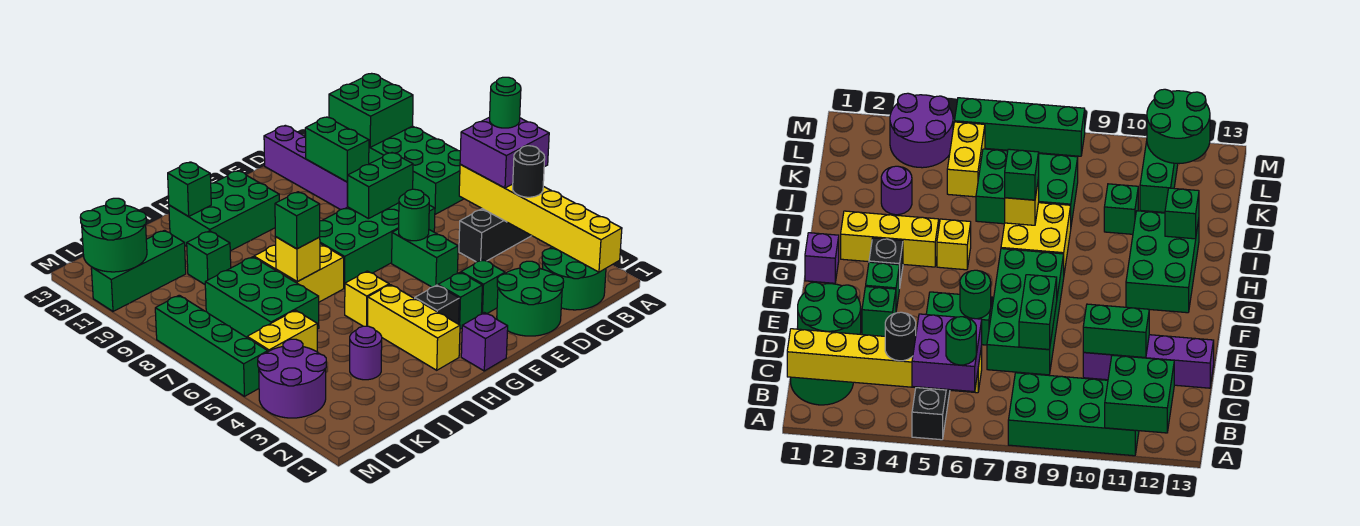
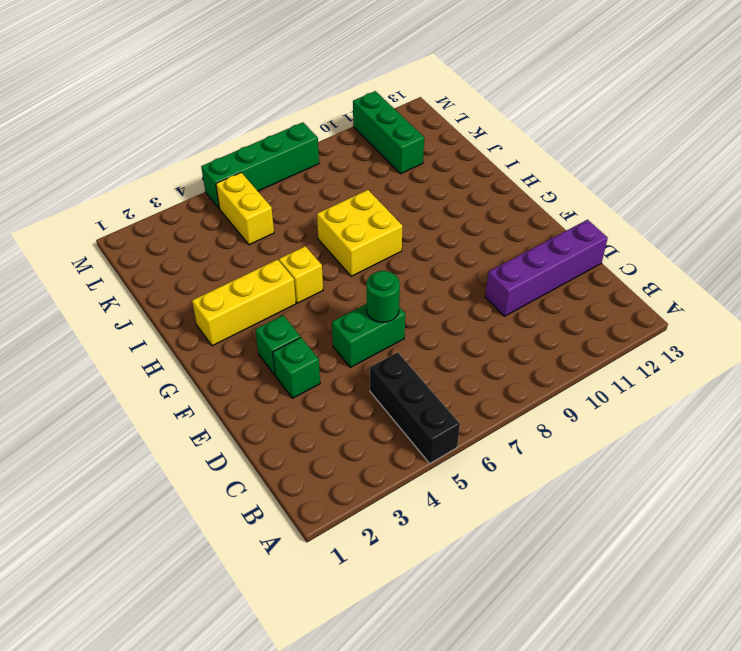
none -> green 2x4 brick [369,126,464,214]
none -> green 2x2 round brick [542,247,606,310]
none -> green 2x2 round brick [497,261,564,336]
none -> green 2x4 brick [320,203,435,288]

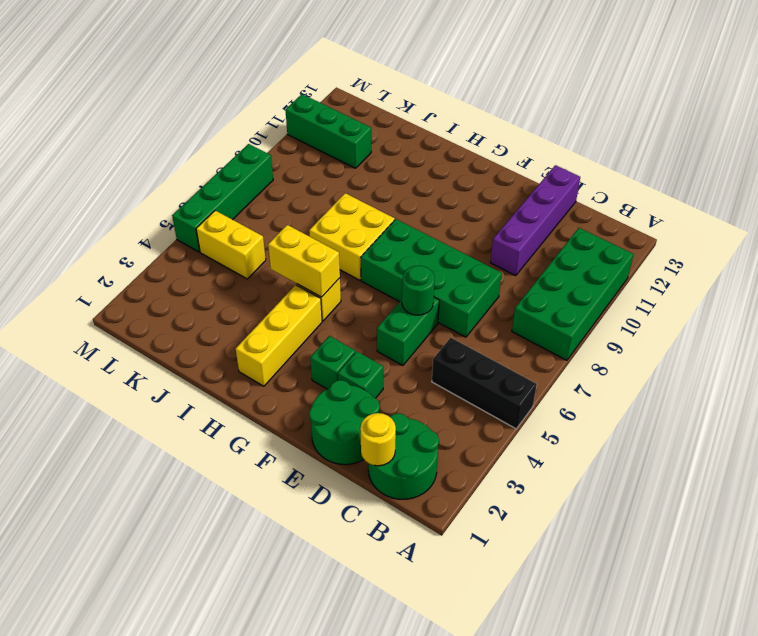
yellow 1x1 round brick [360,413,396,466] -> none
yellow 1x2 brick [268,225,340,297] -> none
none -> purple 1x1 brick [461,313,508,371]
none -> black 1x1 brick [415,285,459,324]
none -> green 2x3 brick [169,171,279,251]
none -> purple 1x1 round brick [350,326,382,380]

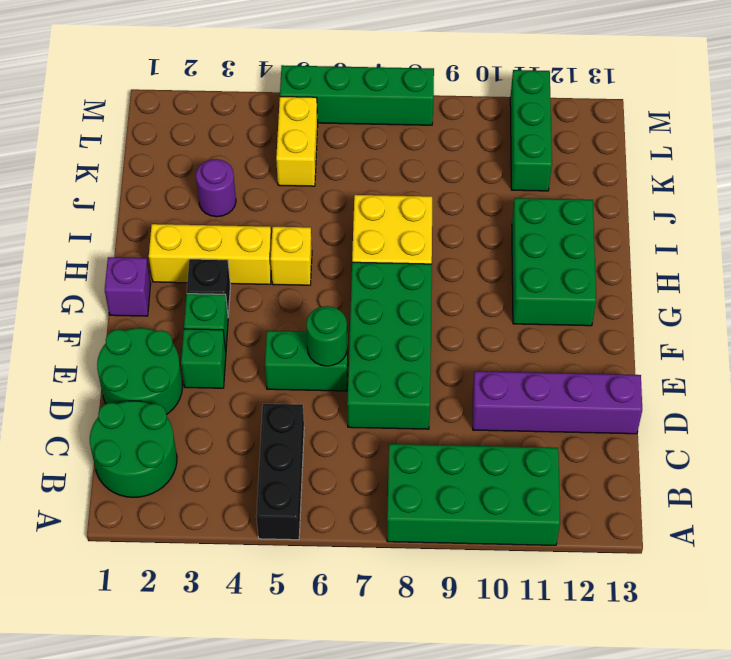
none -> green 2x3 brick [205,257,319,337]
none -> green 1x1 brick [187,231,231,284]
none -> purple 2x2 round brick [258,339,326,418]
none -> green 2x2 brick [329,74,413,147]

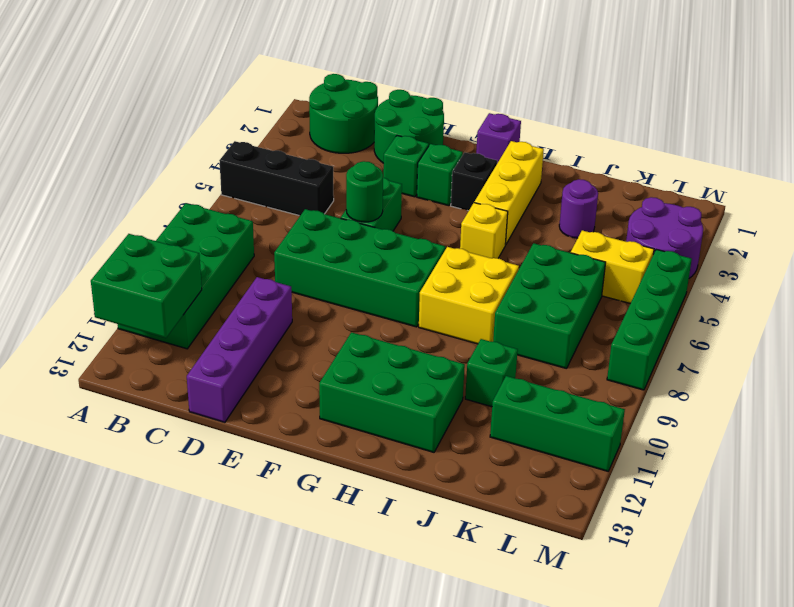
none -> yellow 1x6 brick [459,164,622,272]
none -> green 1x2 brick [347,153,413,219]
none -> green 1x2 brick [305,117,369,182]
none -> yellow 1x1 brick [275,237,320,282]

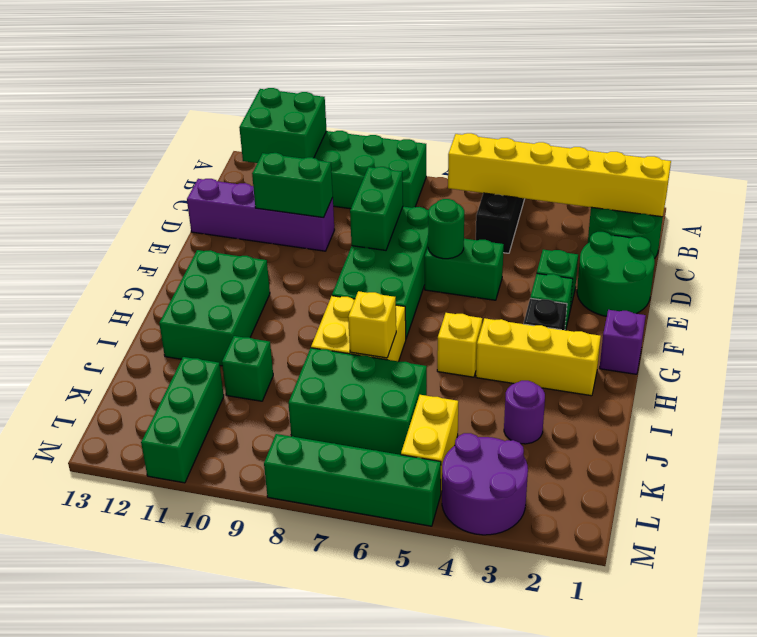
none -> green 1x1 brick [168,162,211,216]
none -> green 2x2 round brick [80,198,147,272]
none -> purple 2x2 brick [460,117,549,188]
none -> black 1x1 round brick [513,146,545,197]

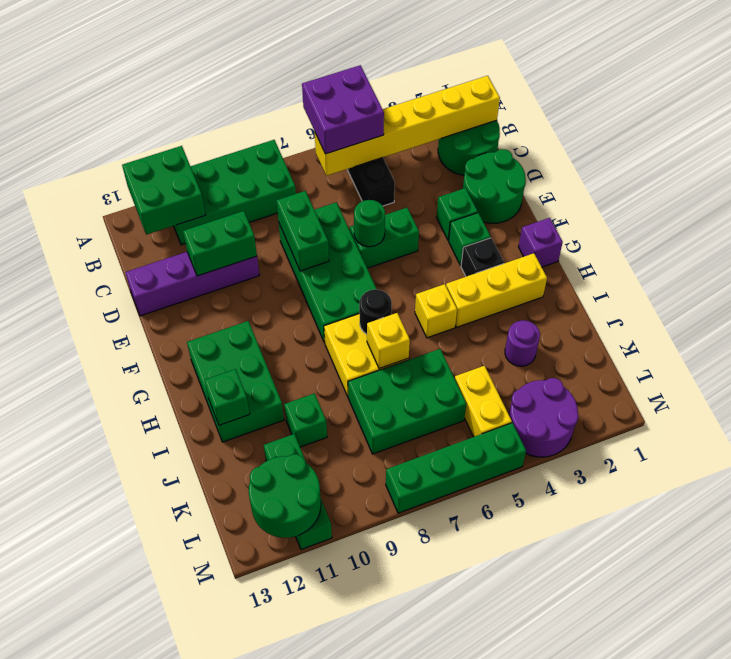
black 1x1 round brick [359,289,392,334] -> black 1x1 round brick moved to [513,146,545,197]
none -> green 1x1 brick [275,192,320,249]
none -> green 1x1 round brick [490,77,521,128]

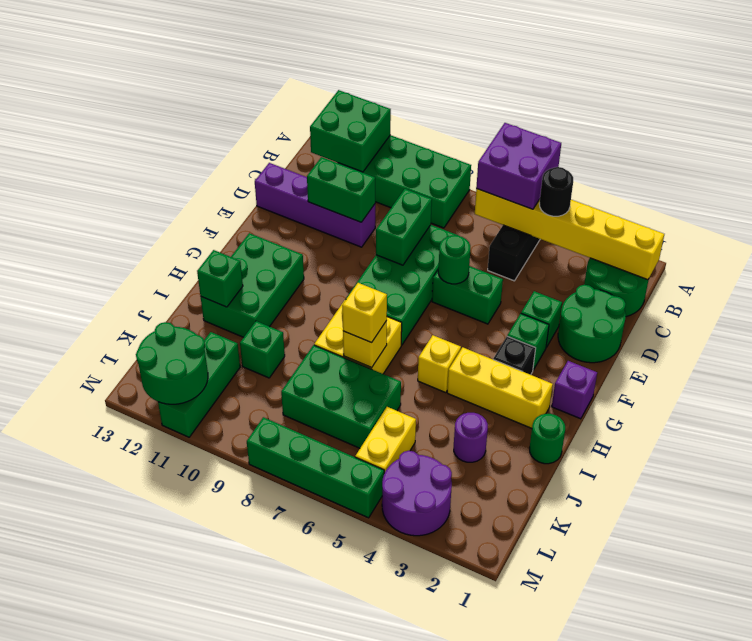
green 1x1 round brick [530,414,565,464] -> green 1x1 round brick moved to [490,77,521,128]
yellow 1x1 brick [342,283,387,343] -> green 1x1 brick [275,192,320,249]

